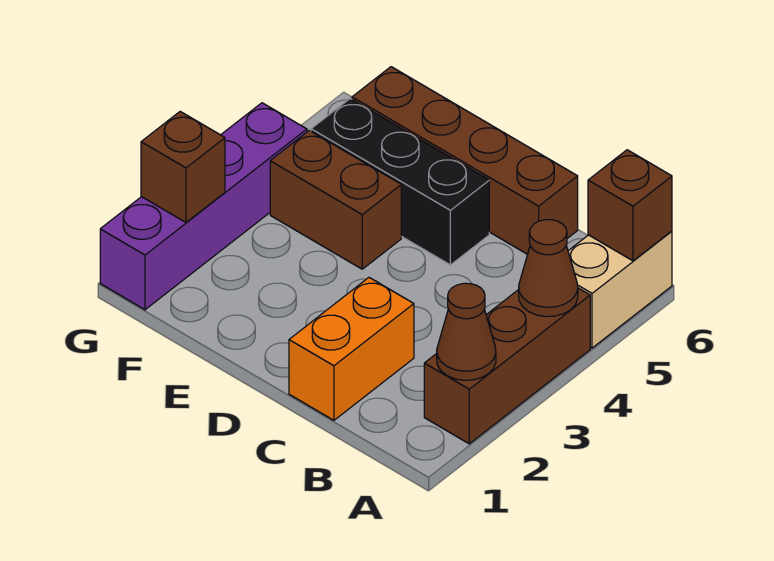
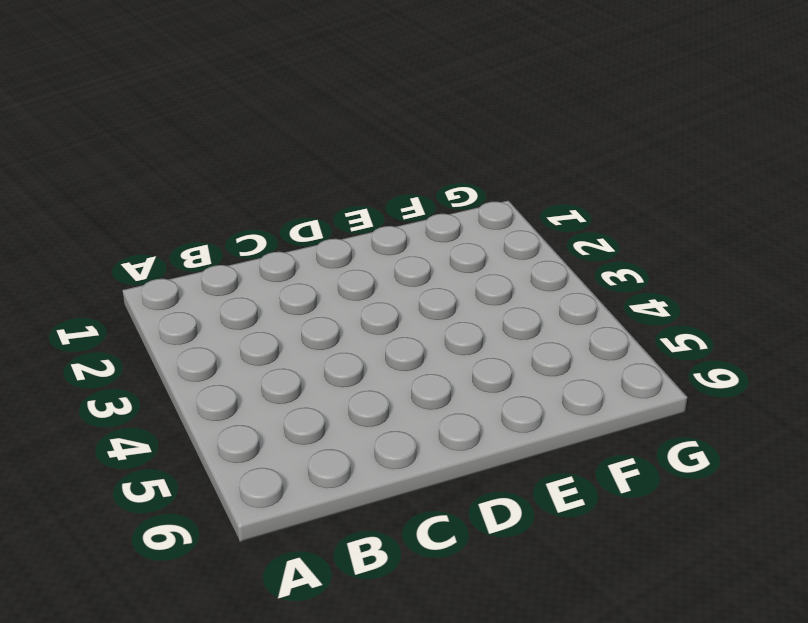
none -> brown 1x3 brick [424,288,590,444]
none -> tan 1x2 brick [568,231,672,348]

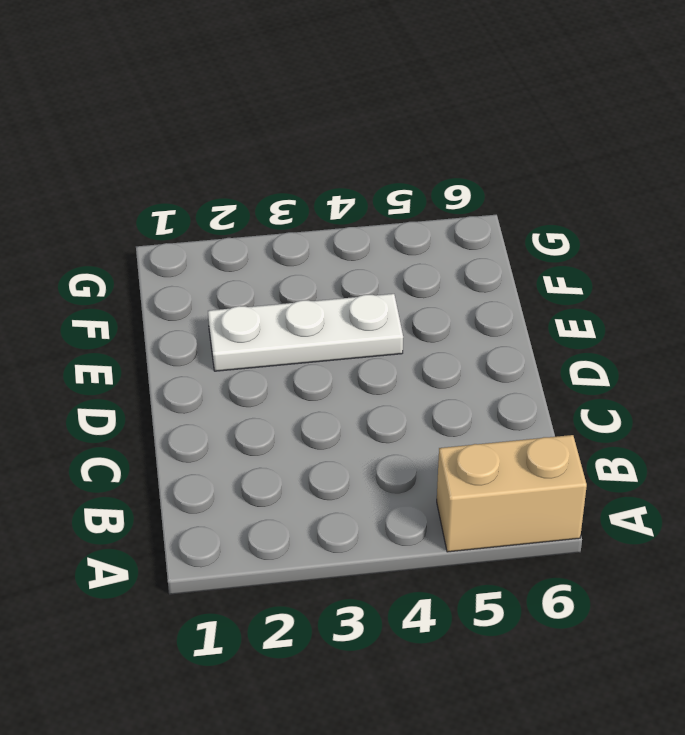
white 1x3 plate [208,294,403,371] -> brown 1x2 brick [270,131,401,269]
none -> brown 1x3 brick [424,288,590,444]
none -> orange 1x2 brick [289,278,414,420]

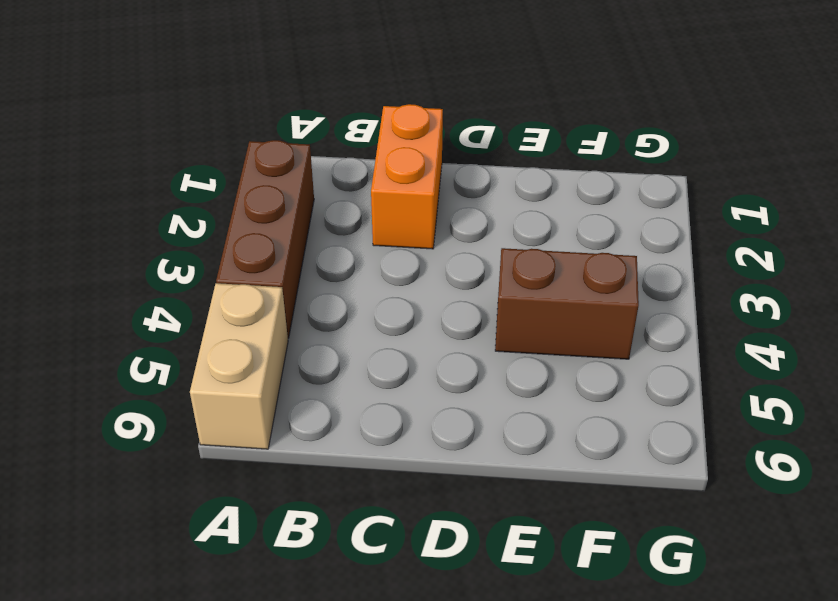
none -> brown 1x4 brick [352,67,578,254]
none -> black 1x3 brick [311,99,489,265]

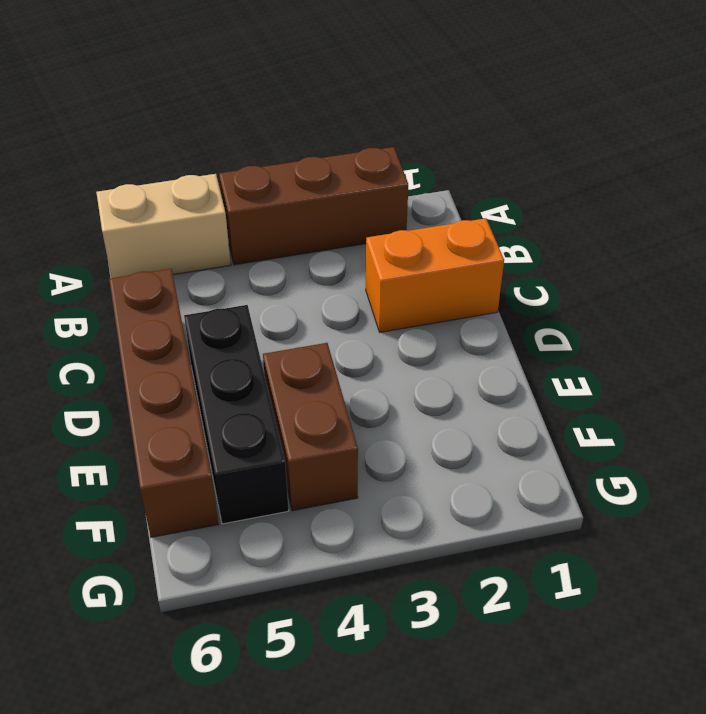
none -> purple 1x4 brick [100,103,307,310]
none -> brown 1x1 cone [437,283,496,380]

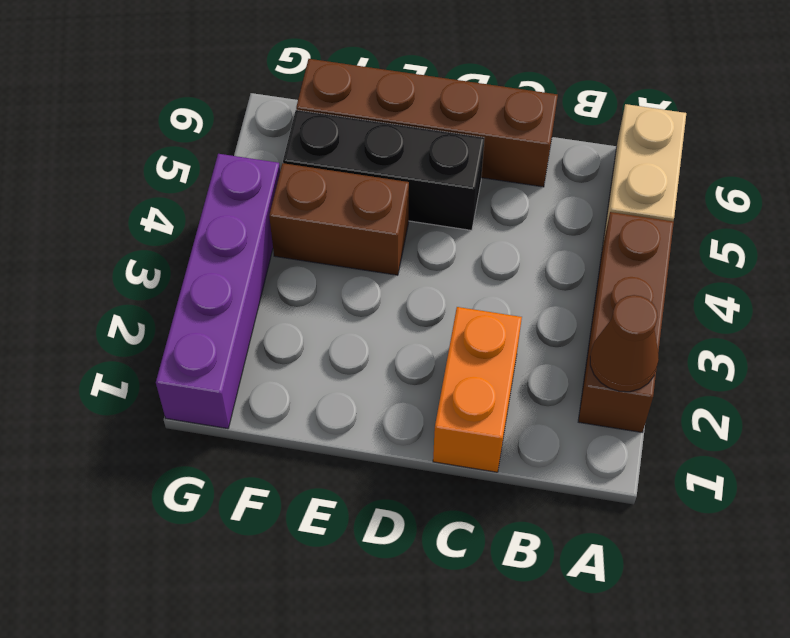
none -> brown 1x1 cone [519,220,578,317]
none -> brown 1x1 brick [588,150,672,261]

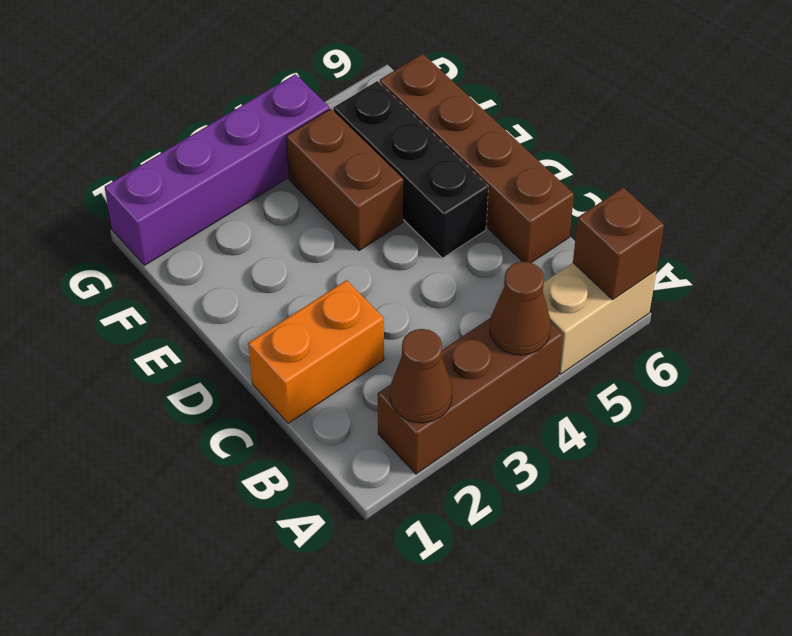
none -> brown 1x1 brick [141,112,225,222]

